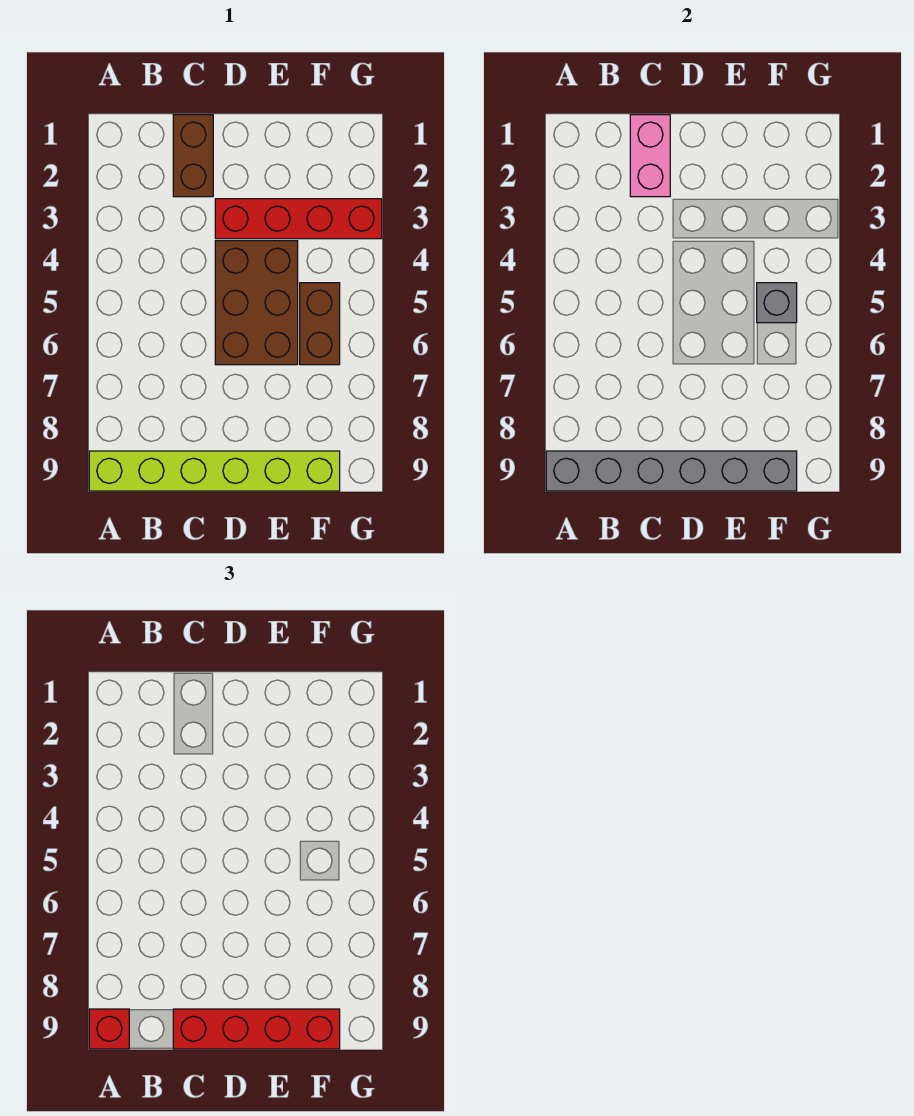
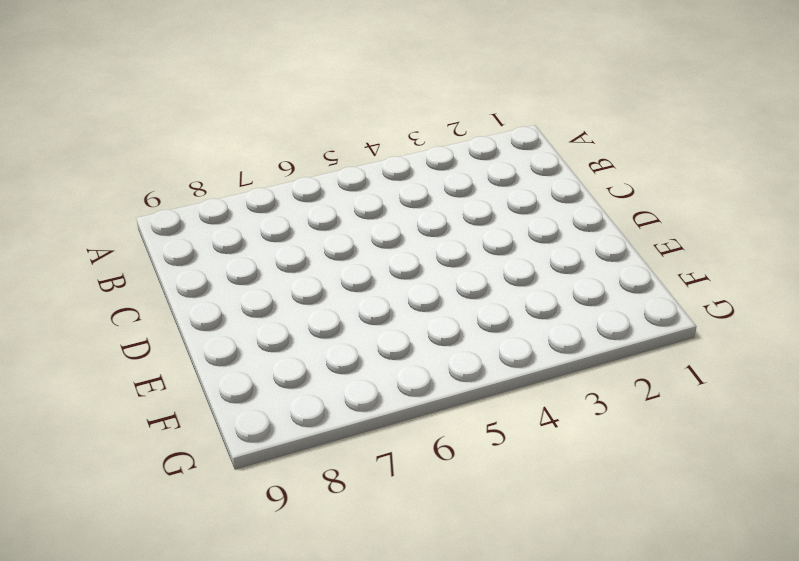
none -> lime 1x6 brick [89,451,340,491]
none -> brown 1x2 brick [173,115,213,197]

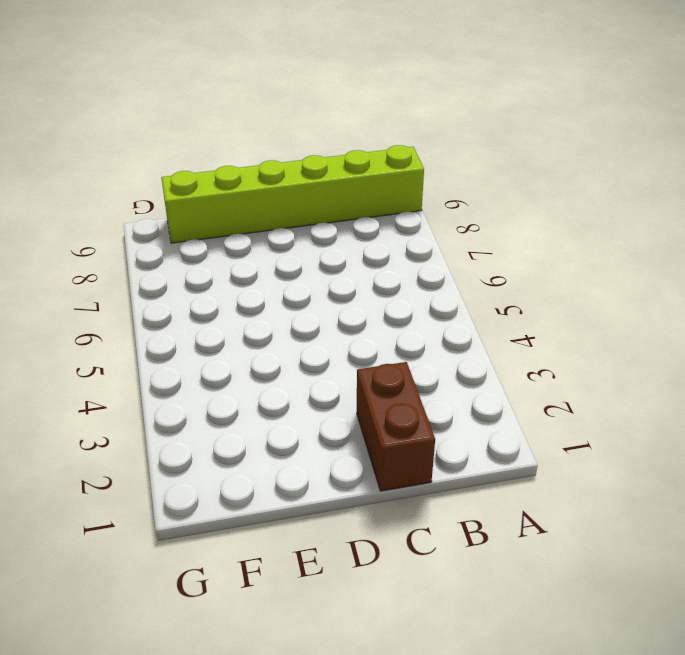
none -> red 1x4 brick [215,199,382,239]
none -> brown 2x3 brick [215,241,298,365]

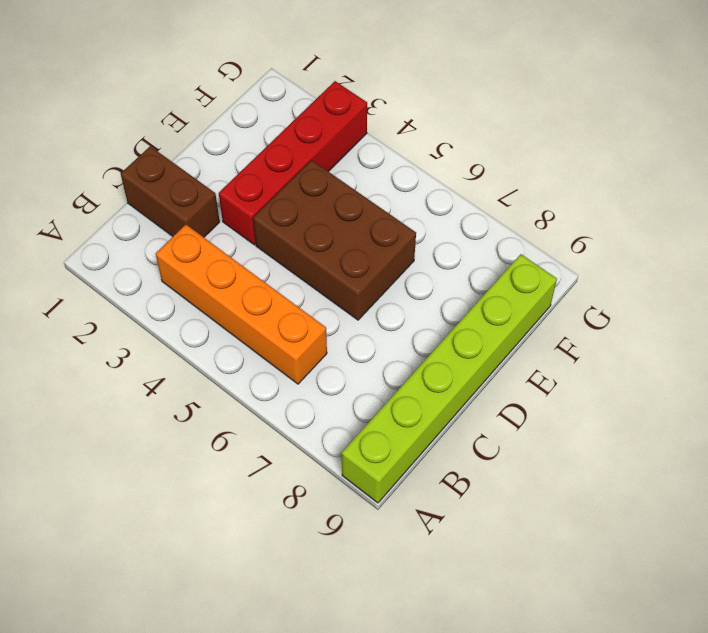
orange 1x4 brick [156,225,327,384] -> none
none -> brown 1x2 brick [300,283,340,365]
none -> grey 1x6 brick [546,451,797,491]

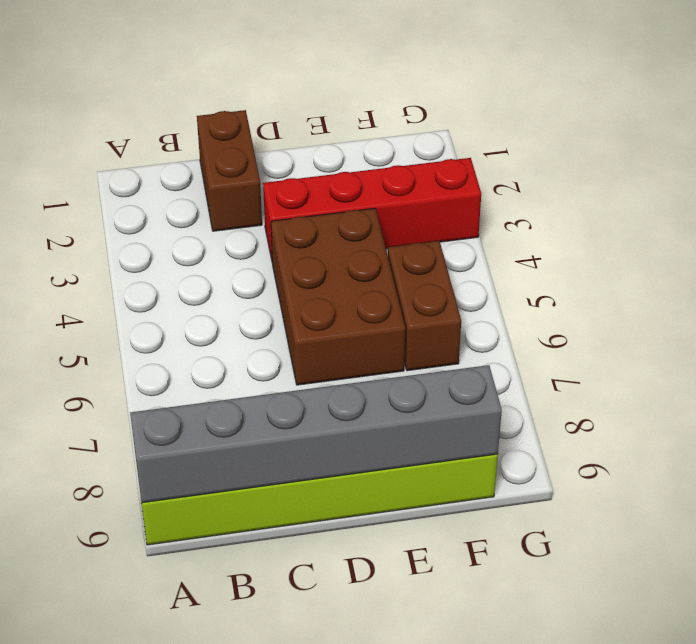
none -> pink 1x2 brick [630,115,670,197]
none -> grey 1x1 brick [757,283,797,323]

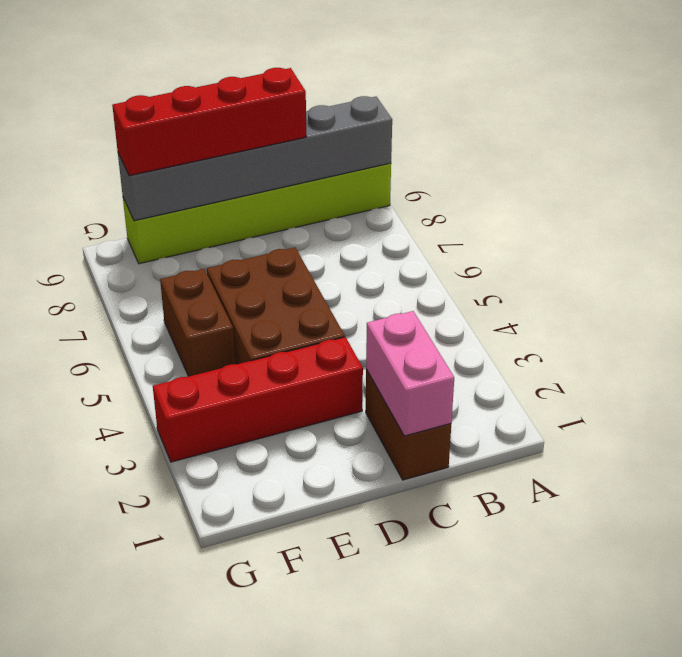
none -> grey 1x1 brick [757,283,797,323]
none -> red 1x1 brick [89,1009,129,1049]

